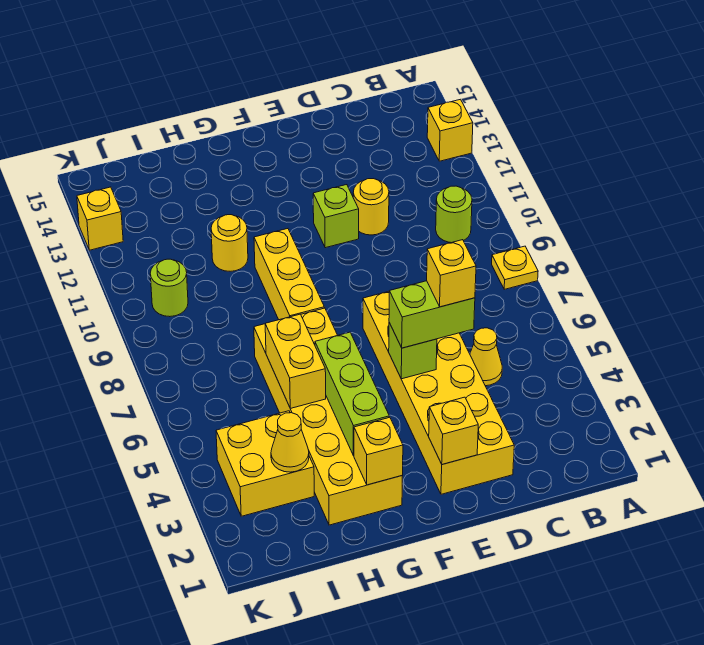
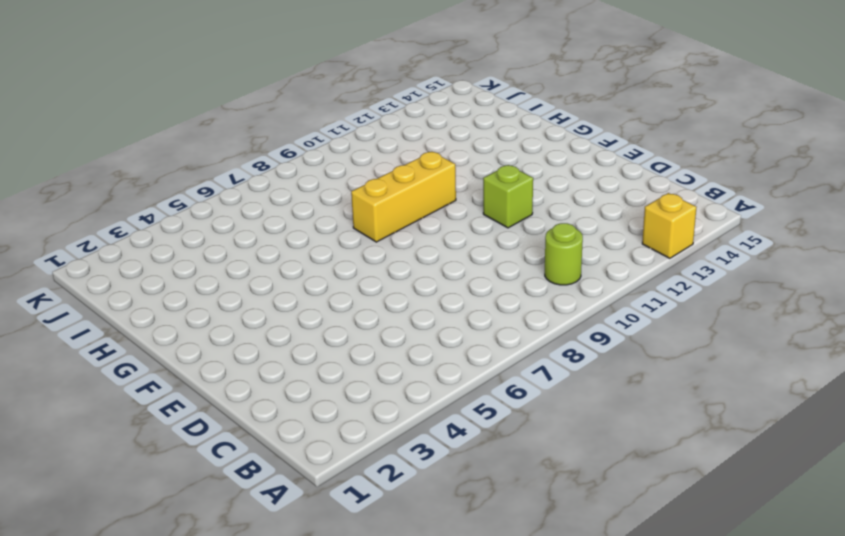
none -> yellow 1x1 plate [492,246,538,289]
none -> yellow 1x1 cone [470,328,502,386]
none -> yellow 2x6 brick [363,291,514,494]

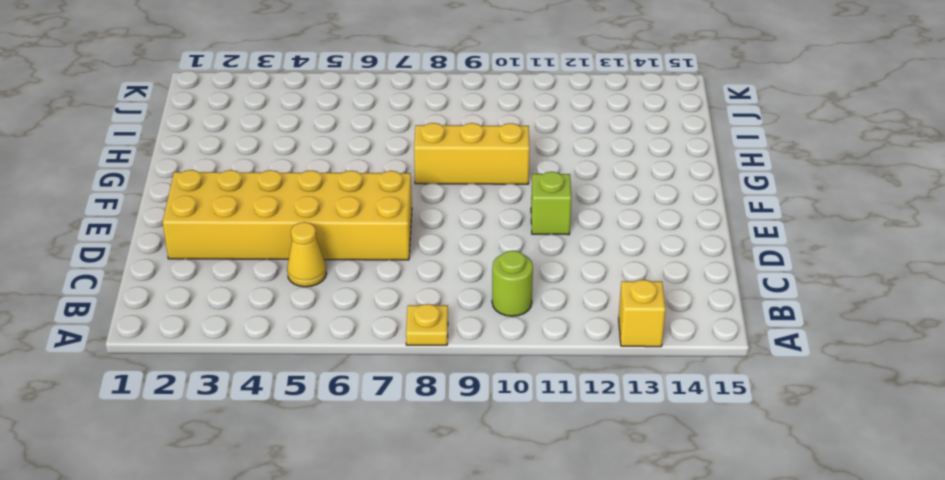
none -> yellow 1x1 round brick [353,179,389,235]
none -> yellow 2x6 brick [254,308,402,525]
none -> yellow 1x1 round brick [211,215,248,271]

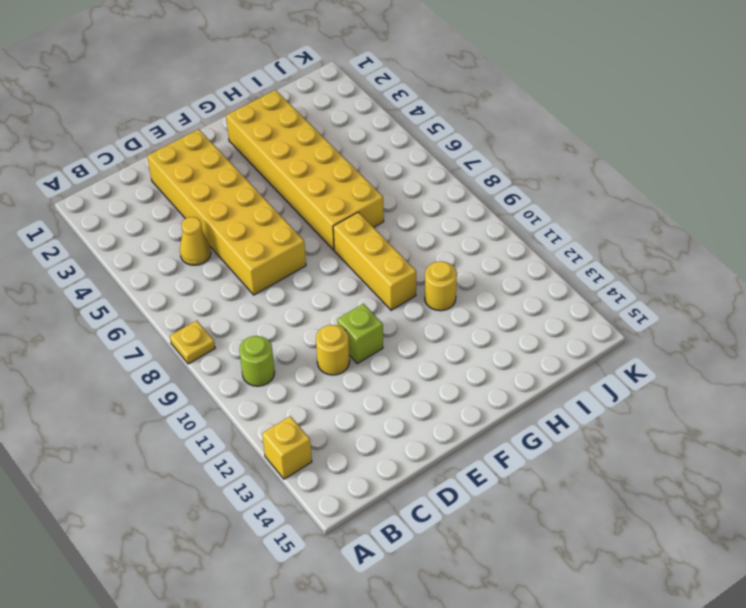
none -> yellow 2x2 brick [216,411,314,516]
none -> lime 1x1 round brick [150,259,188,317]
none -> yellow 1x1 brick [77,187,123,250]

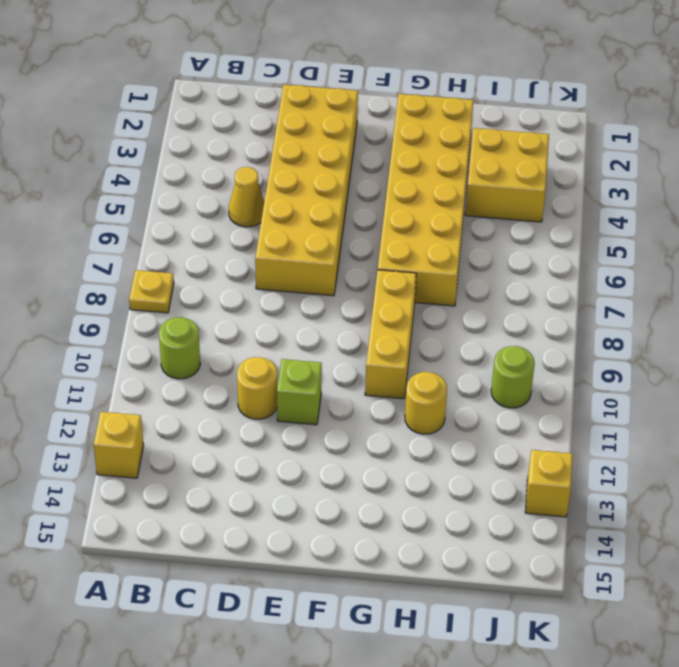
none -> yellow 1x1 brick [429,397,478,464]
none -> lime 1x1 brick [389,323,437,379]
none -> yellow 1x1 brick [354,417,403,485]

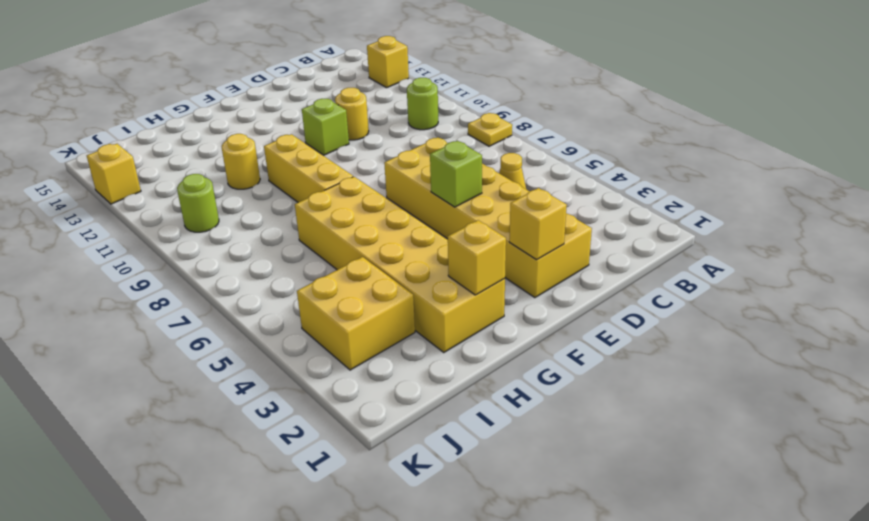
none -> lime 1x3 brick [315,332,389,456]
none -> yellow 1x2 brick [265,314,326,409]
none -> yellow 1x1 cone [271,413,309,472]

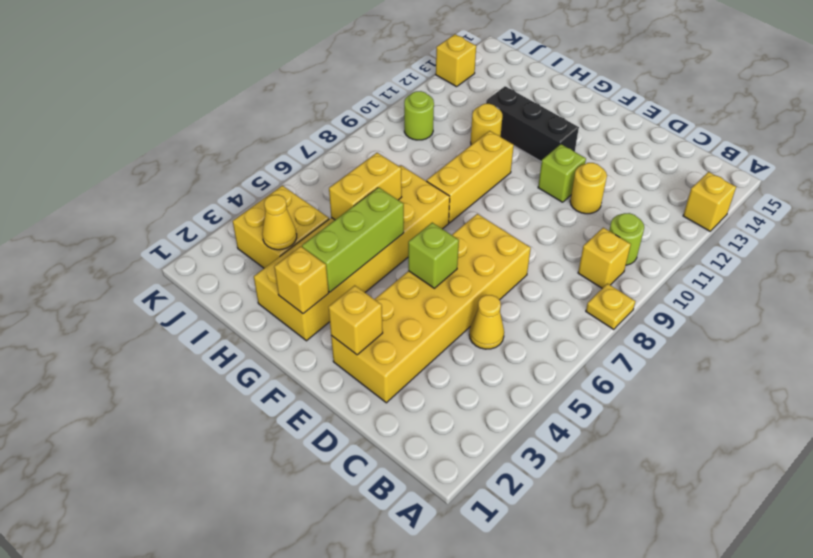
yellow 1x1 brick [578,228,631,288] -> yellow 1x1 brick moved to [427,240,476,307]
black 1x3 brick [486,86,579,162] -> none
none -> lime 1x2 brick [389,281,475,348]

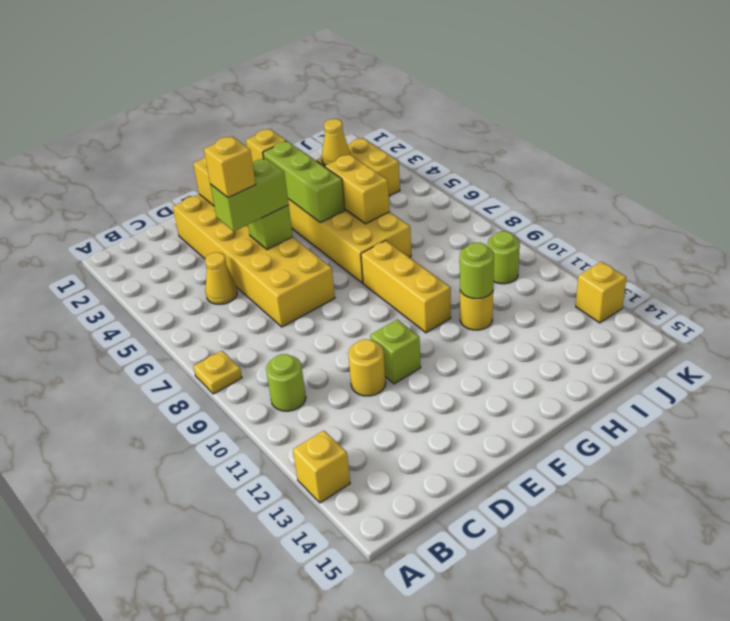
lime 1x1 round brick [460,243,494,299] -> none

